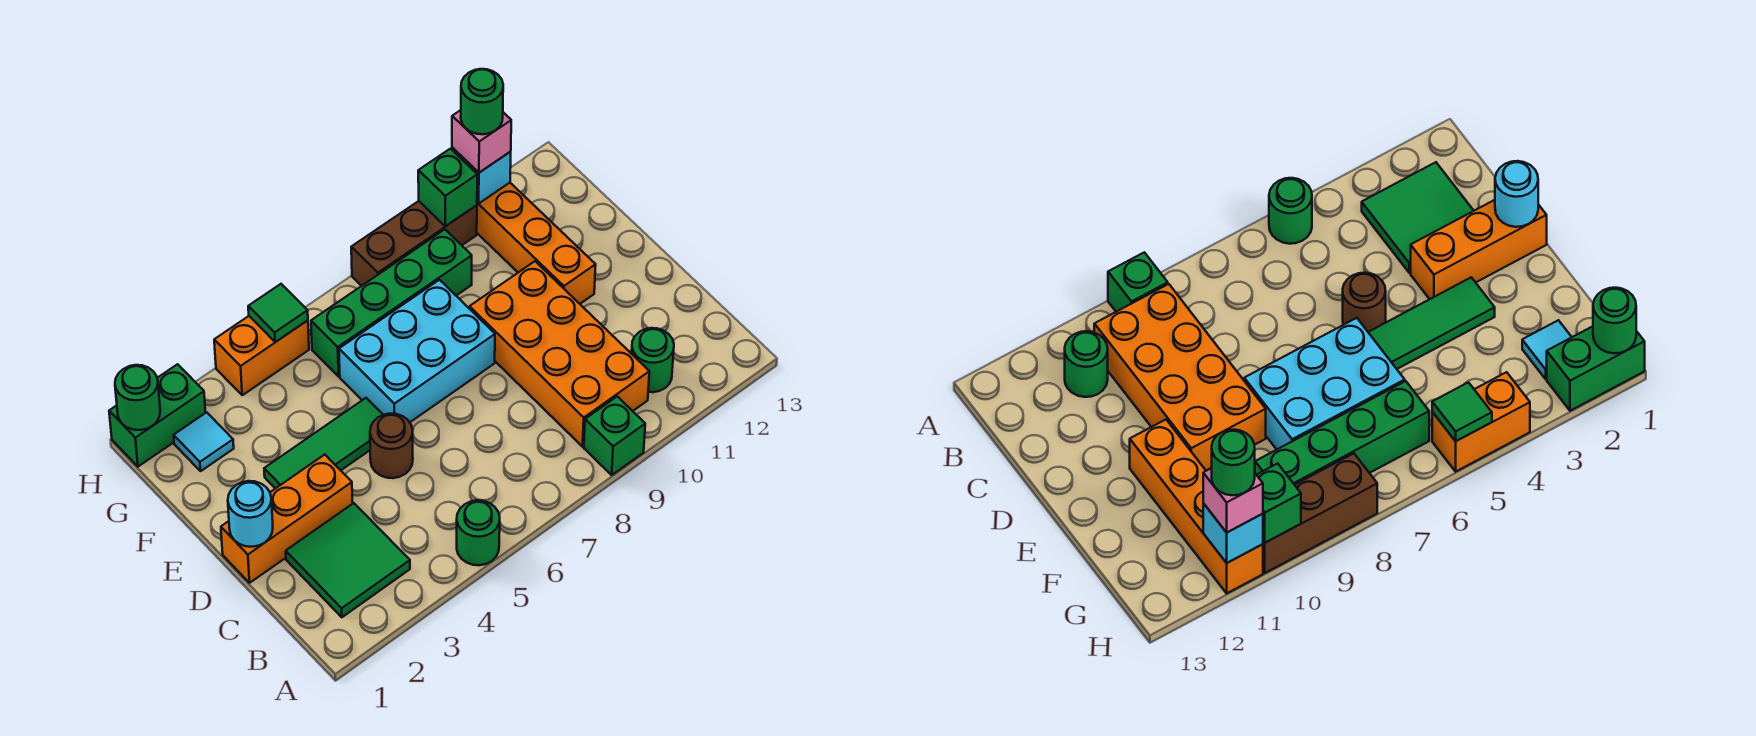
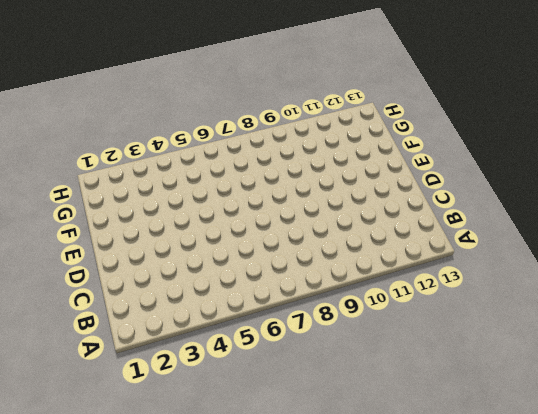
none -> green 1x1 round brick [457,500,500,565]
none -> green 1x1 brick [584,396,645,475]
none -> green 2x2 tile [286,503,410,617]

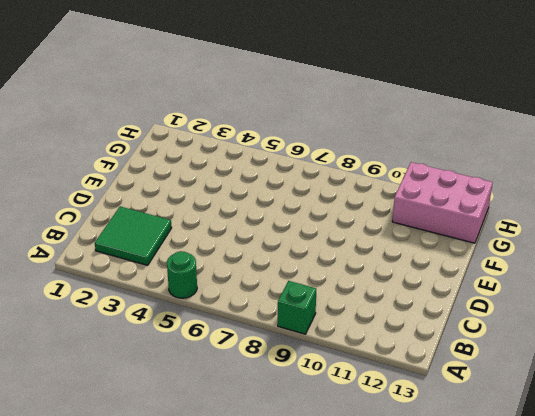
pink 2x3 brick [392,162,493,243] -> orange 1x4 brick [477,183,596,304]
none -> orange 2x4 brick [470,261,649,447]
none -> green 1x1 round brick [632,328,674,392]
none -> orange 1x3 brick [221,455,353,583]

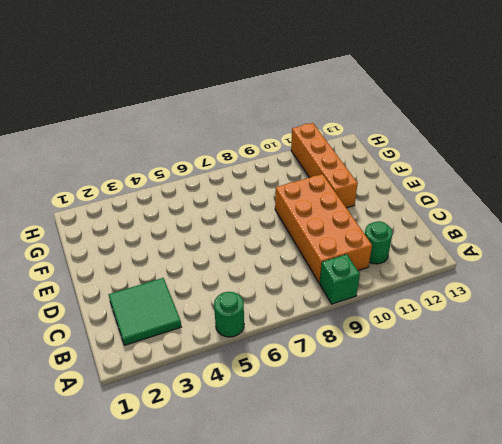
none -> orange 1x3 brick [221,455,353,583]
none -> brown 1x1 round brick [370,414,413,478]
none -> green 1x3 tile [264,398,383,489]

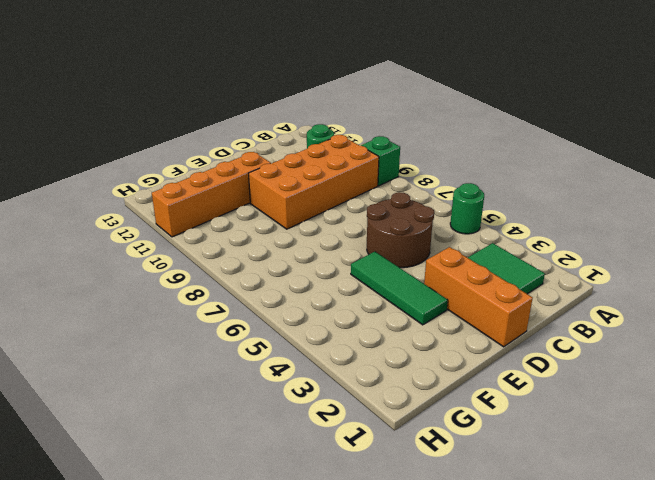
brown 2x2 round brick [367,192,434,268] -> brown 1x1 round brick [370,414,413,478]
none -> cyan 2x3 brick [339,280,495,422]
none -> cyan 1x1 tile [174,412,234,471]
none -> green 1x4 brick [311,230,472,376]

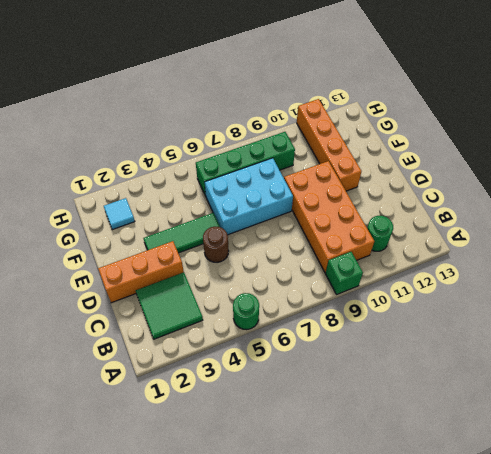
none -> green 1x2 brick [109,364,206,467]
none -> orange 1x2 brick [214,316,309,395]
none -> brown 1x3 brick [351,201,477,286]

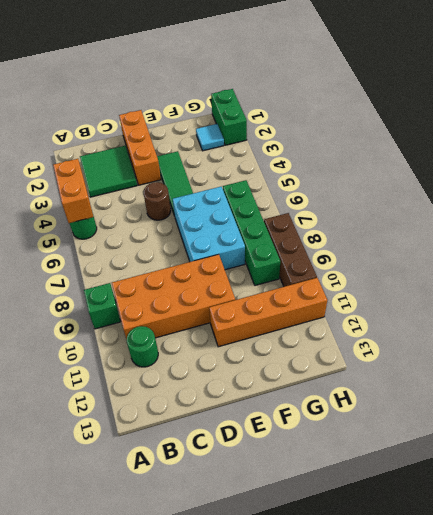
orange 1x2 brick [53,159,93,223] -> orange 1x2 brick moved to [214,316,309,395]
none -> cyan 1x1 round brick [228,481,273,547]
none -> green 1x1 round brick [115,365,160,430]
none -> green 1x1 tile [248,284,308,342]

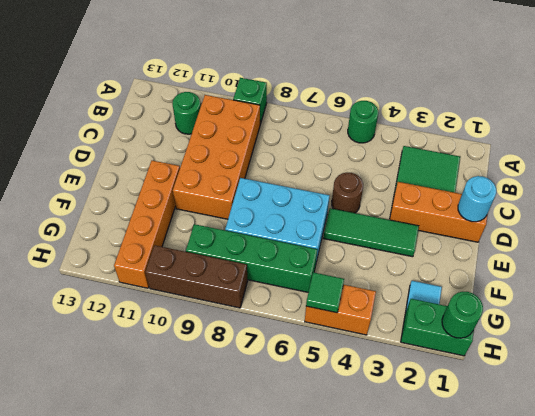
none -> green 1x1 brick [418,149,477,226]
none -> cyan 1x1 brick [452,148,511,204]
none -> pink 1x1 brick [452,110,511,173]

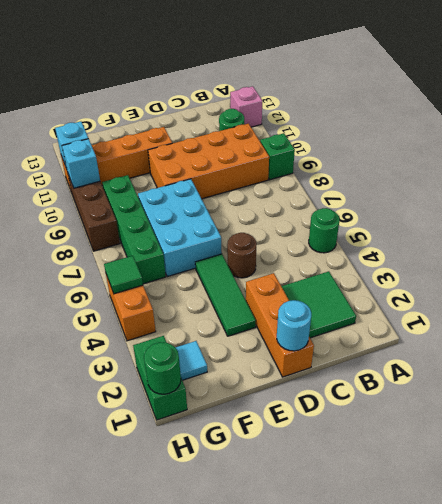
pink 1x1 brick [230,86,262,127] -> pink 1x1 brick moved to [452,110,511,173]
cyan 1x1 brick [62,139,100,188] -> green 1x1 brick [418,149,477,226]
none -> green 1x1 round brick [461,69,503,134]

